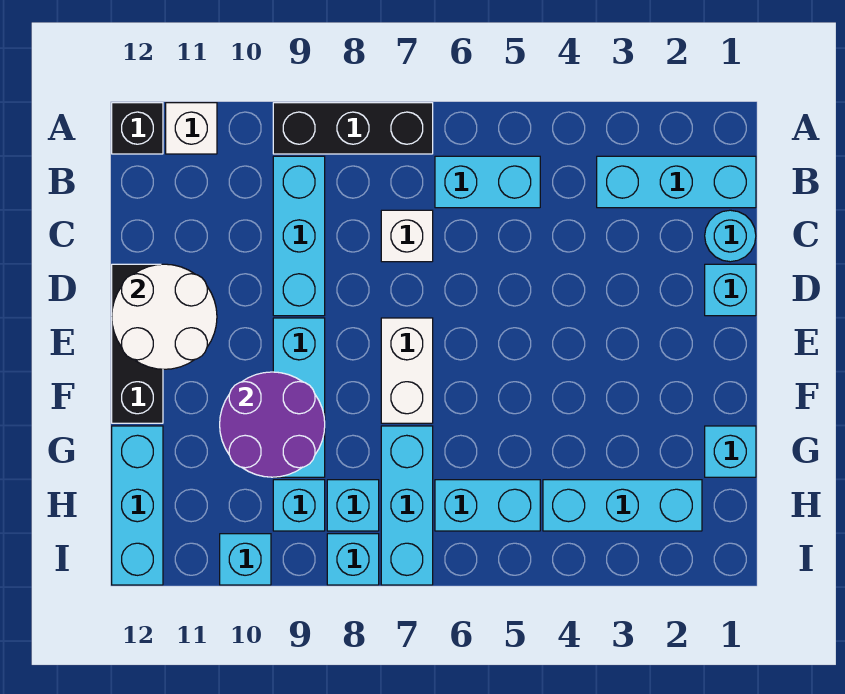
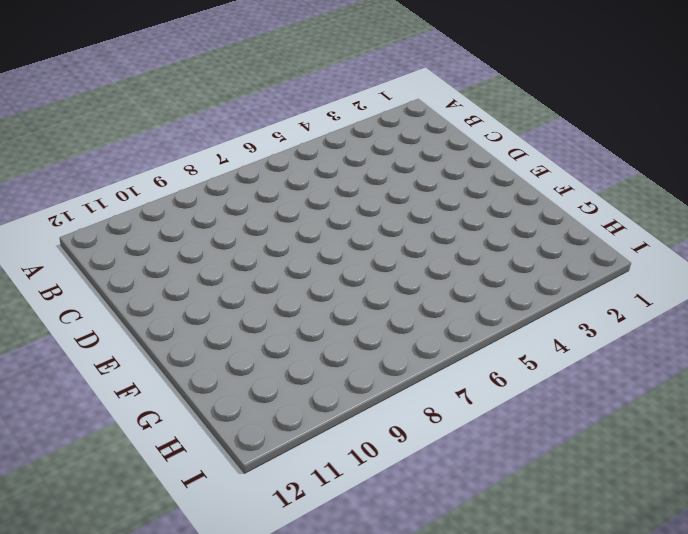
none -> black 1x3 brick [273,103,433,154]
none -> white 1x1 brick [166,103,217,154]
none -> black 1x1 brick [112,103,163,154]

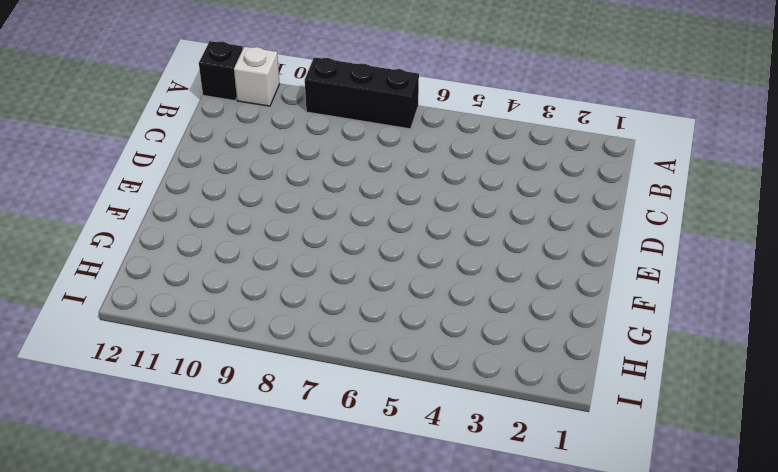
none -> cyan 1x3 brick [597,156,756,208]
none -> cyan 1x2 brick [435,156,540,208]
none -> cyan 1x3 brick [273,156,325,316]

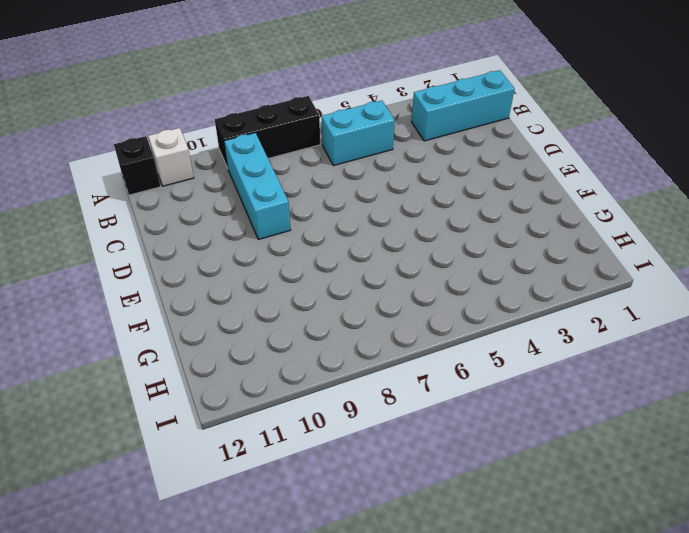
none -> cyan 1x1 round brick [705,210,756,262]
none -> white 1x1 brick [381,210,433,262]
none -> cyan 1x1 brick [705,264,756,316]

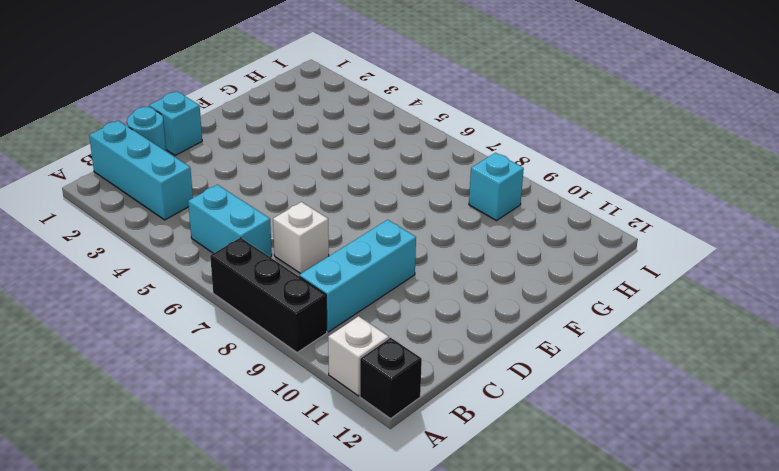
none -> black 1x3 brick [112,264,163,423]
none -> white 1x2 brick [381,318,433,423]
none -> cyan 1x3 brick [273,318,325,477]

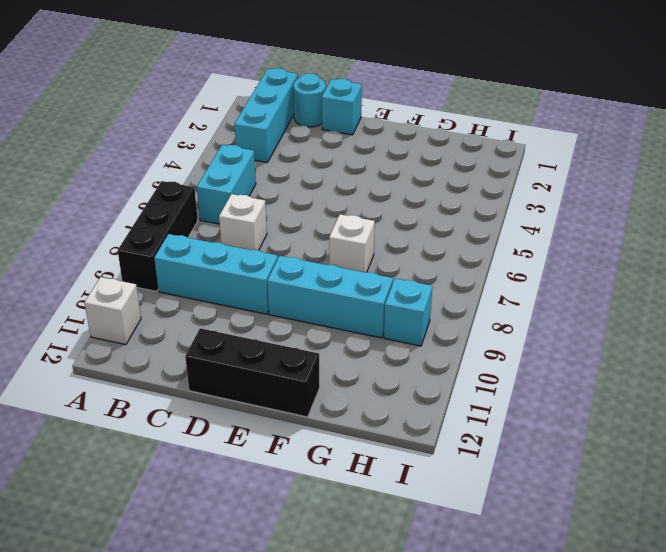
white 1x1 brick [329,214,375,273] -> white 1x2 brick [381,318,433,423]
none -> black 1x1 brick [112,103,163,154]
none -> cyan 1x1 brick [705,426,756,477]
none -> cyan 1x3 brick [381,426,433,585]

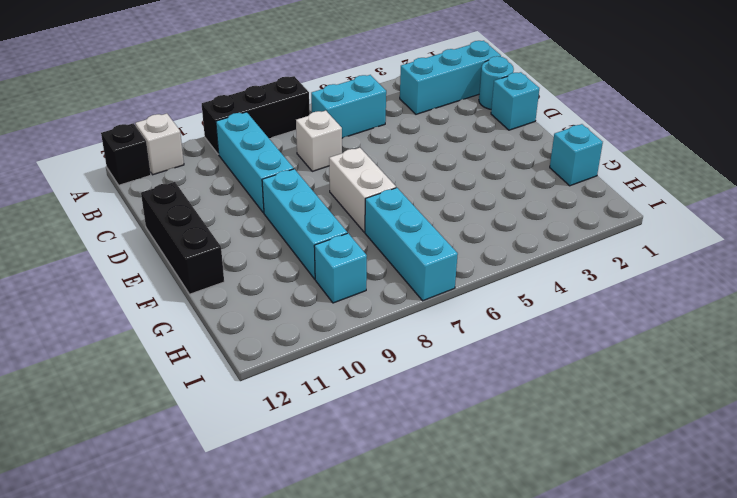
none -> cyan 1x3 brick [112,426,163,585]
none -> cyan 1x3 brick [543,480,702,531]
none -> cyan 1x2 brick [435,480,540,531]

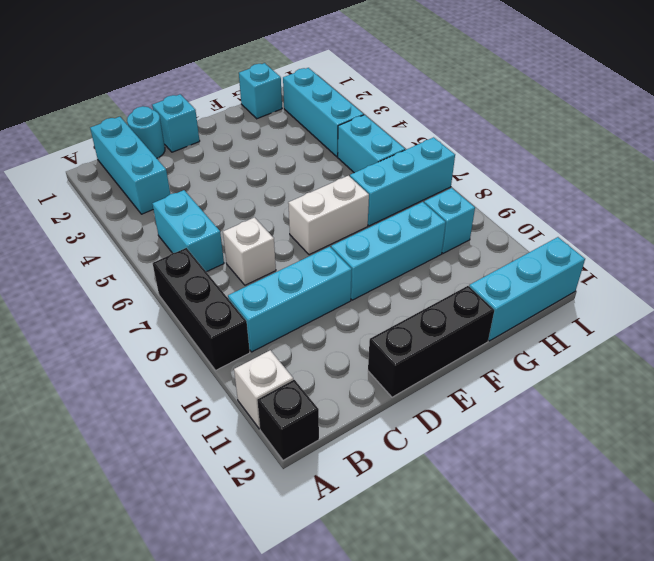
none -> cyan 1x1 brick [327,480,379,531]
none -> cyan 1x1 brick [327,534,379,585]
none -> cyan 1x1 brick [220,534,271,585]

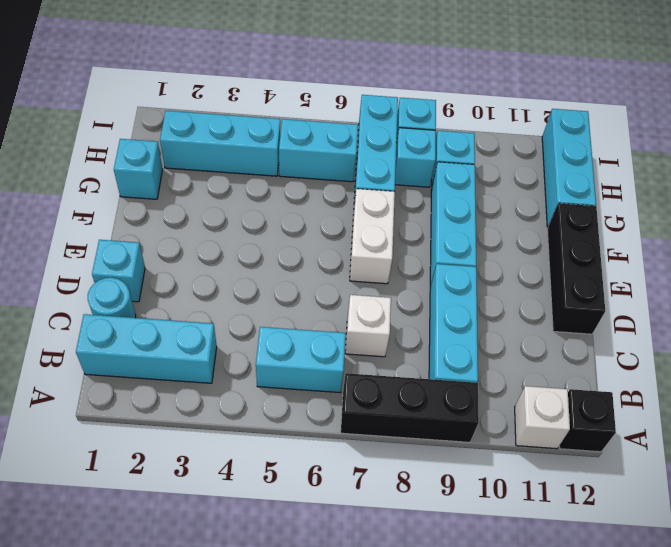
none -> cyan 1x1 brick [220,534,271,585]
none -> white 2x2 round brick [112,264,217,369]
none -> purple 2x2 round brick [220,372,325,477]

